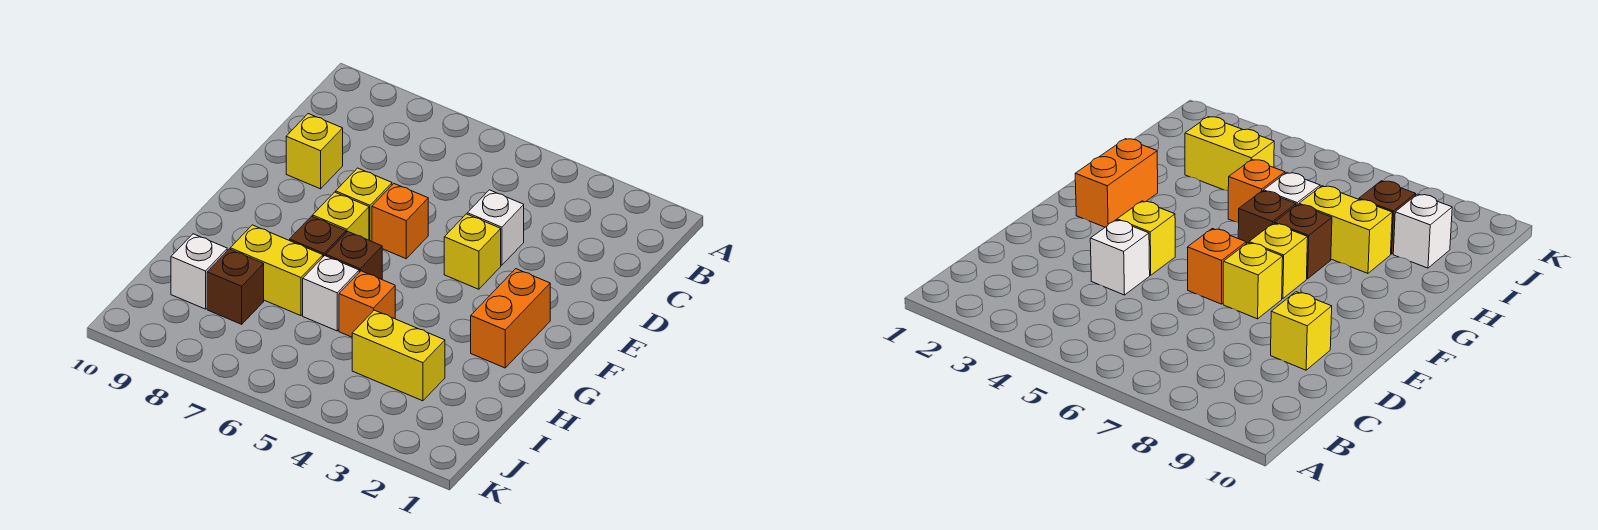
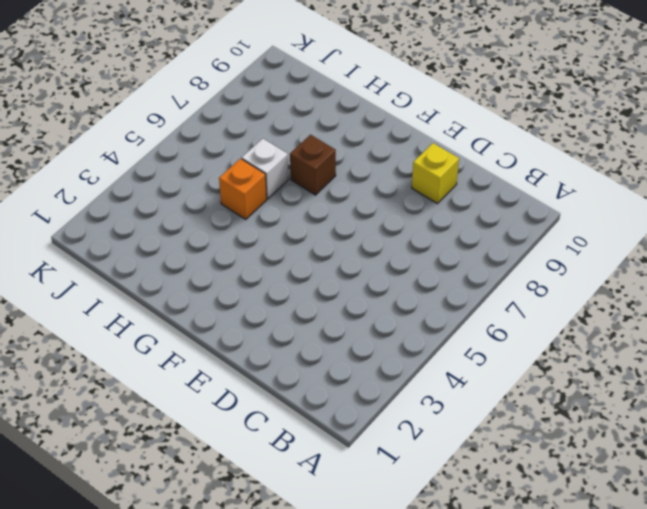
none -> white 1x1 brick [467,190,524,265]
none -> yellow 1x1 brick [444,214,501,289]
none -> orange 1x1 brick [372,184,428,259]

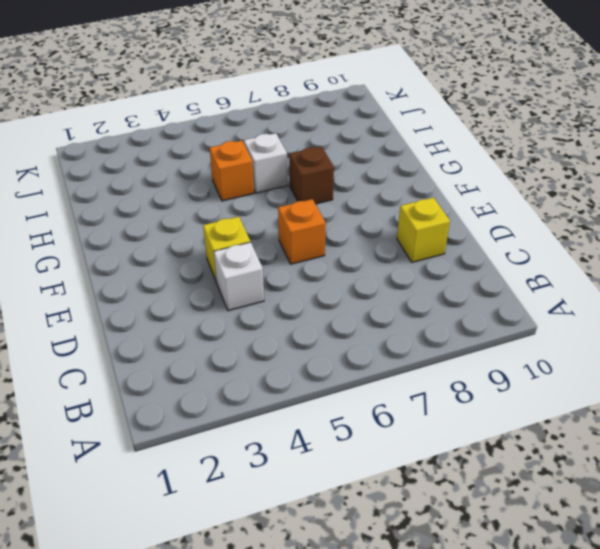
none -> yellow 1x1 brick [336,168,392,241]
none -> orange 1x2 brick [471,269,550,368]
none -> yellow 1x1 brick [313,192,369,240]

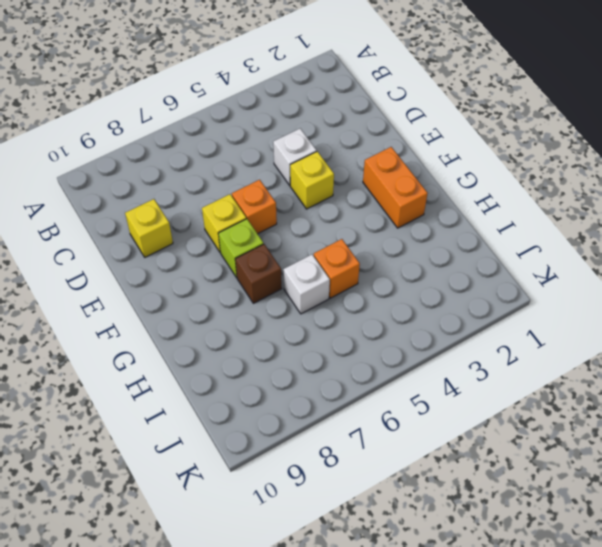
lime 1x1 brick [218,219,264,278] -> yellow 1x1 brick [313,192,369,240]
none -> brown 1x1 brick [326,232,382,279]
none -> yellow 1x2 brick [230,225,323,316]
none -> yellow 1x2 brick [352,310,445,401]

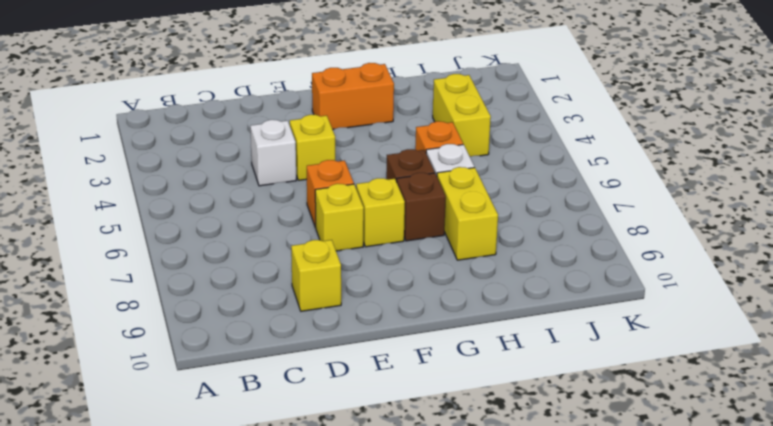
none -> brown 1x1 brick [207,249,264,324]
none -> white 1x1 brick [171,234,227,309]

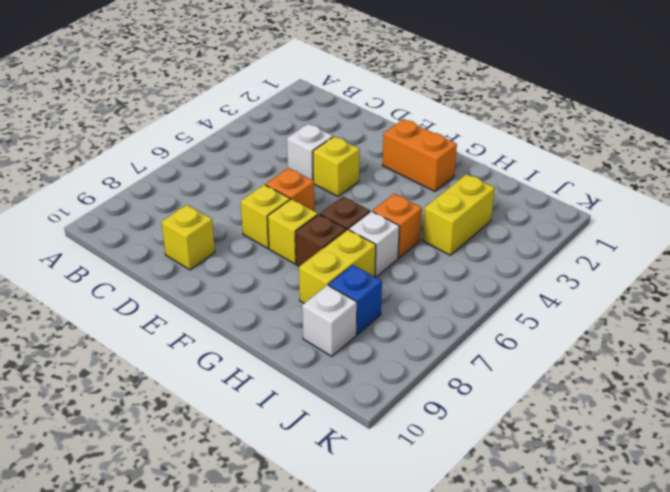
blue 1x1 brick [329,265,382,335] -> brown 1x1 brick [207,249,264,324]

